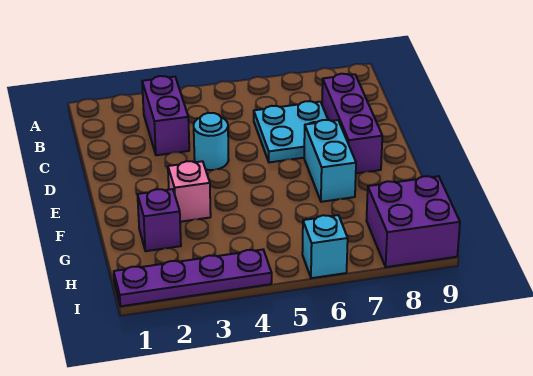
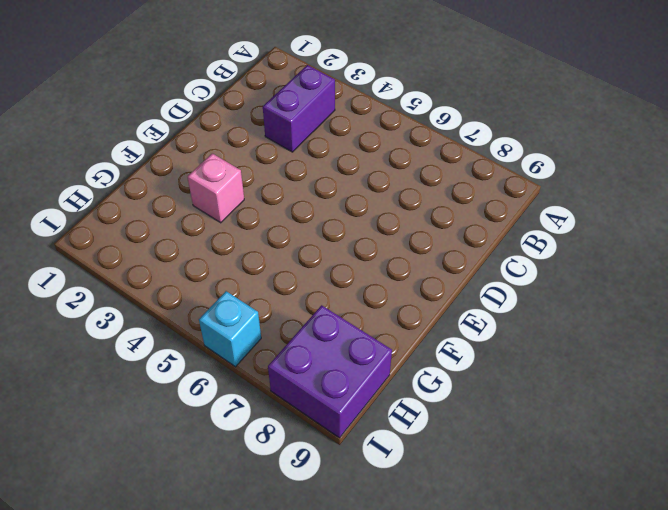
none -> cyan 2x2 plate [254,101,328,162]
none -> purple 1x3 brick [322,74,382,173]

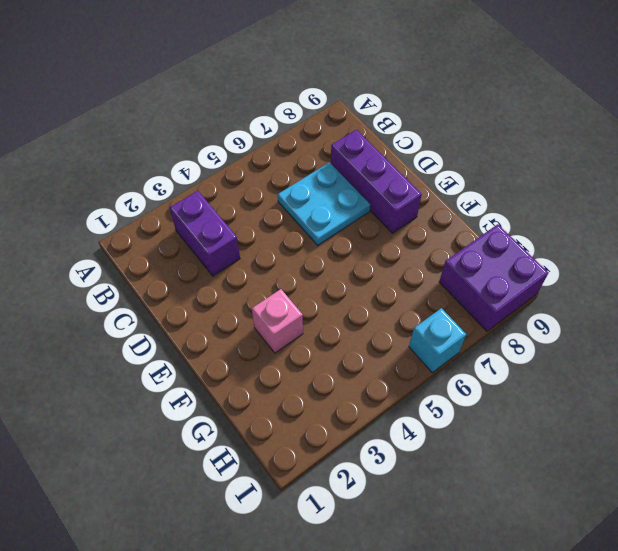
none -> cyan 1x1 round brick [194,113,229,170]
none -> cyan 1x2 brick [304,120,356,202]

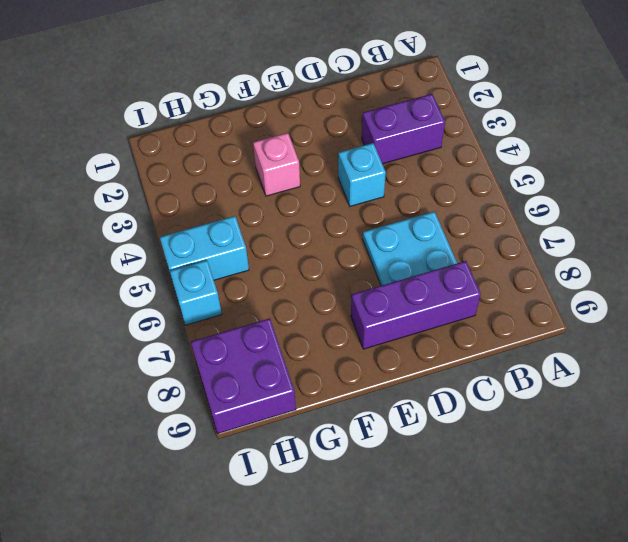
cyan 1x1 brick [338,143,386,206] -> cyan 1x1 round brick [194,113,229,170]
cyan 1x2 brick [160,216,249,283] -> cyan 1x2 brick moved to [304,120,356,202]
none -> purple 1x1 brick [137,189,181,251]
none -> purple 1x4 plate [114,250,272,306]

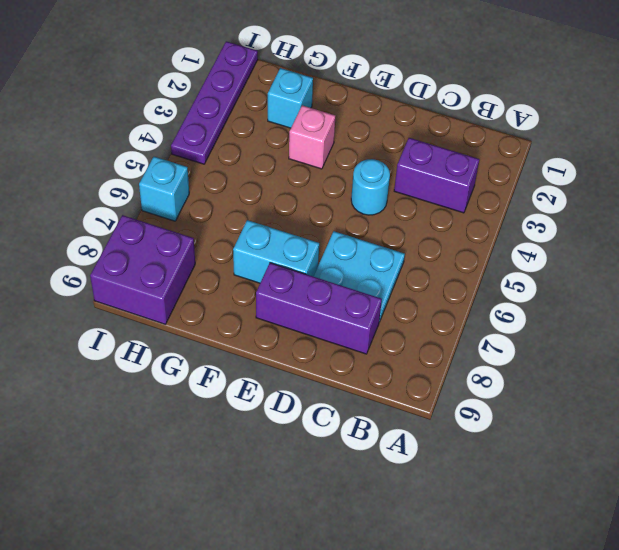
cyan 1x1 brick [268,68,313,128] -> purple 1x1 brick [137,189,181,251]

